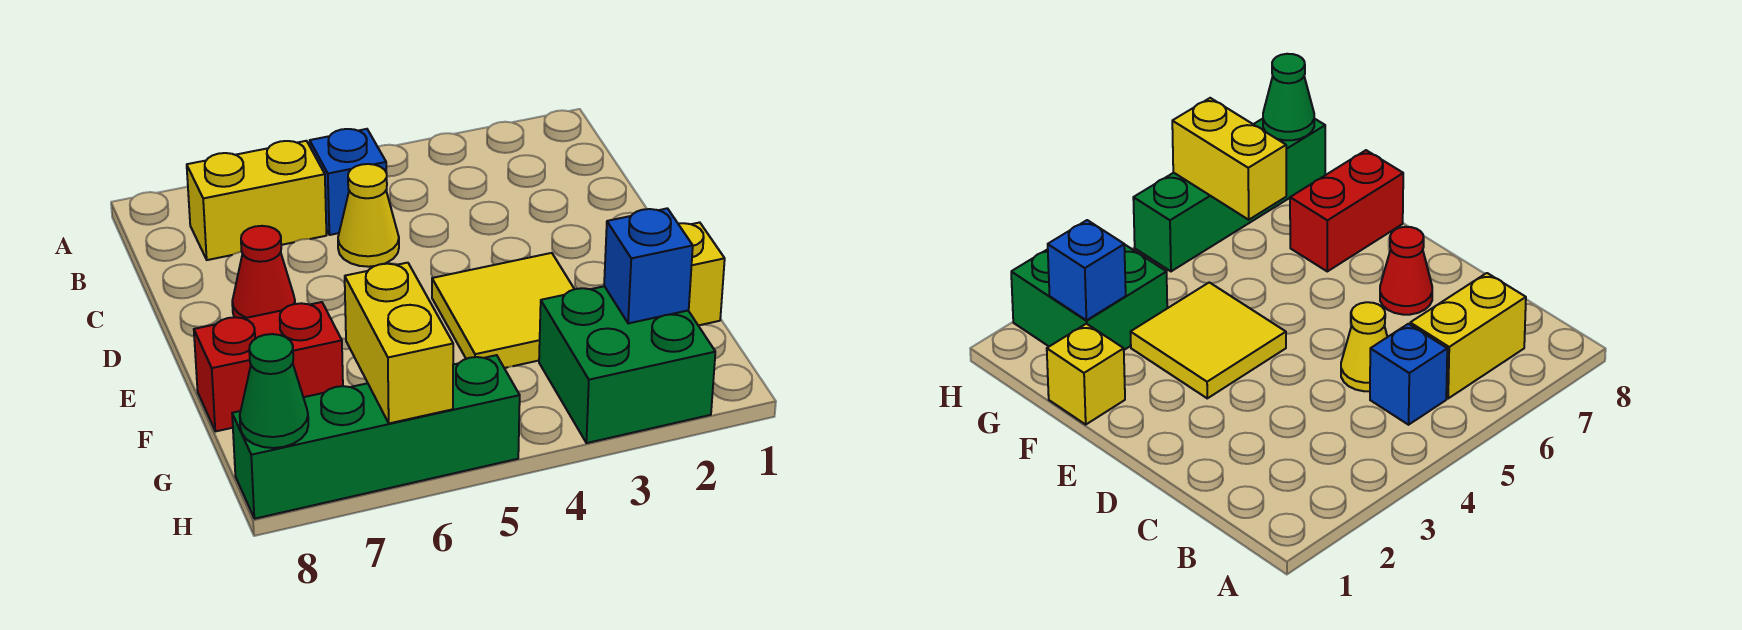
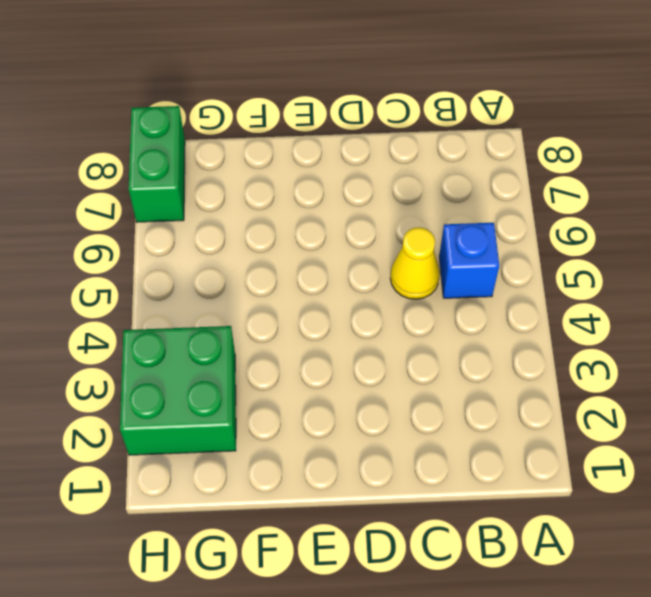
green 1x2 brick [129,106,185,222] -> green 1x4 brick [232,355,520,519]
none -> yellow 1x2 brick [187,141,326,260]
none -> red 1x1 cone [232,226,295,319]
none -> yellow 2x2 tile [432,253,574,368]

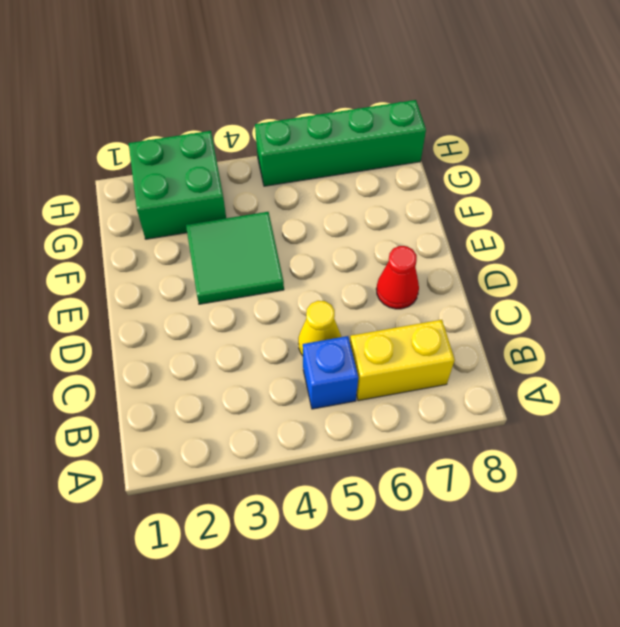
green 2x2 tile [186,212,284,304] -> yellow 2x2 tile [432,253,574,368]
none -> yellow 1x1 brick [679,222,725,325]
none -> red 1x2 brick [194,302,343,431]
none -> blue 1x1 brick [604,208,693,323]

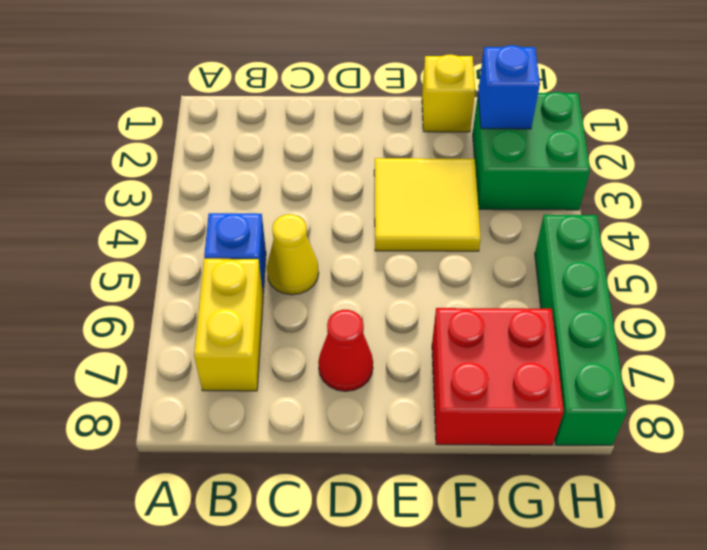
red 2x2 brick [432,308,564,445] -> red 1x2 brick [194,302,343,431]
none -> yellow 1x2 brick [345,263,453,423]
none -> green 1x1 cone [240,334,308,448]

